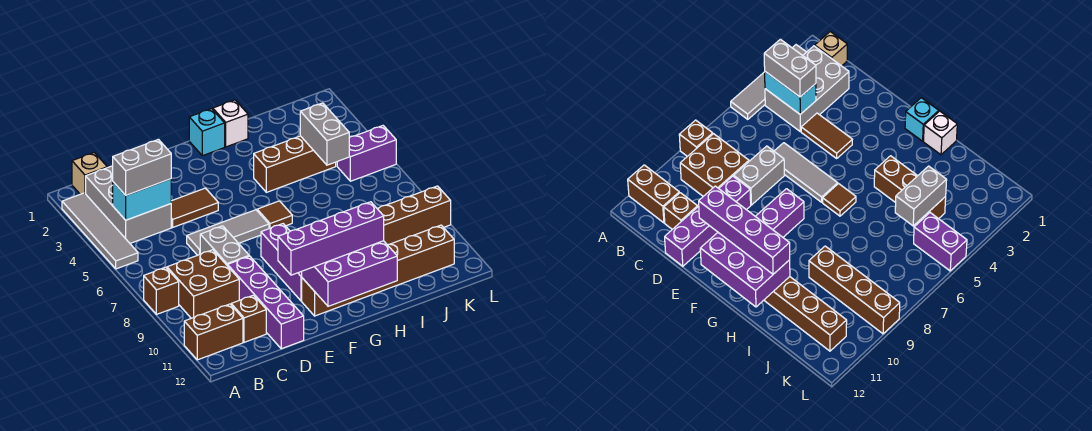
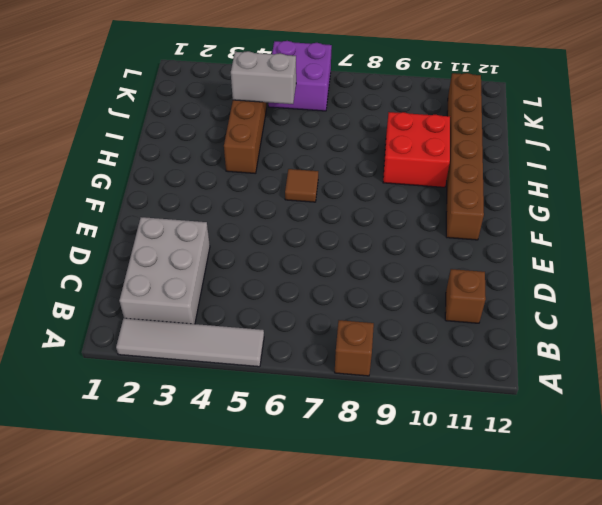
grey 2x3 brick [119,217,210,324] -> grey 2x3 brick turned to [86,166,171,243]
red 2x2 brick [383,112,450,187] -> brown 1x4 brick [377,186,451,245]
purple 2x2 brick [268,41,332,111] -> purple 1x2 brick [337,126,396,181]
none -> brown 1x2 brick [184,304,243,360]
none -> tan 1x1 brick [72,153,107,194]
none -> brown 2x2 brick [167,250,239,318]

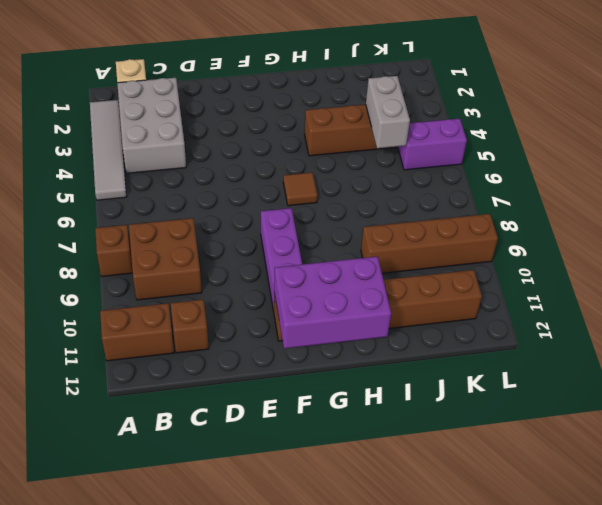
none -> brown 1x2 tile [171,188,218,227]
none -> grey 1x3 tile [187,210,269,255]
none -> grey 1x2 brick [200,226,249,266]

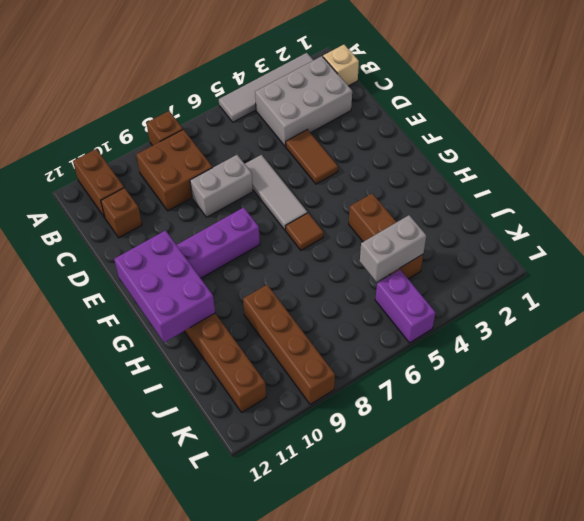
none -> purple 1x4 brick [228,256,304,349]
none -> cyan 1x1 brick [189,109,225,156]
none -> white 1x1 brick [213,100,248,147]

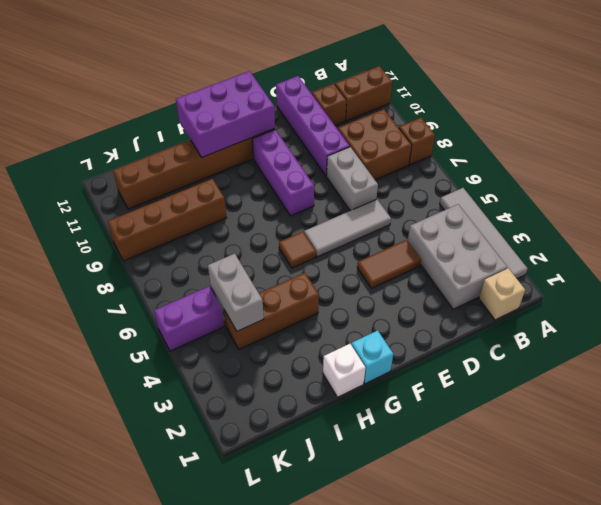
none -> cyan 1x2 brick [113,179,171,220]
none -> grey 1x2 brick [113,140,171,195]
none -> purple 1x4 brick [278,202,384,275]

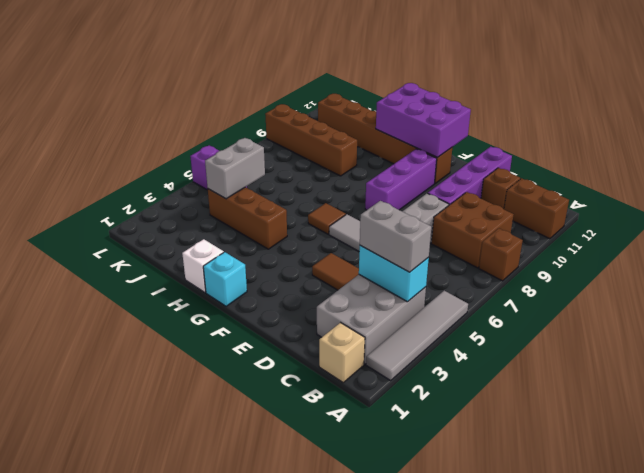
none -> purple 1x4 brick [278,202,384,275]

